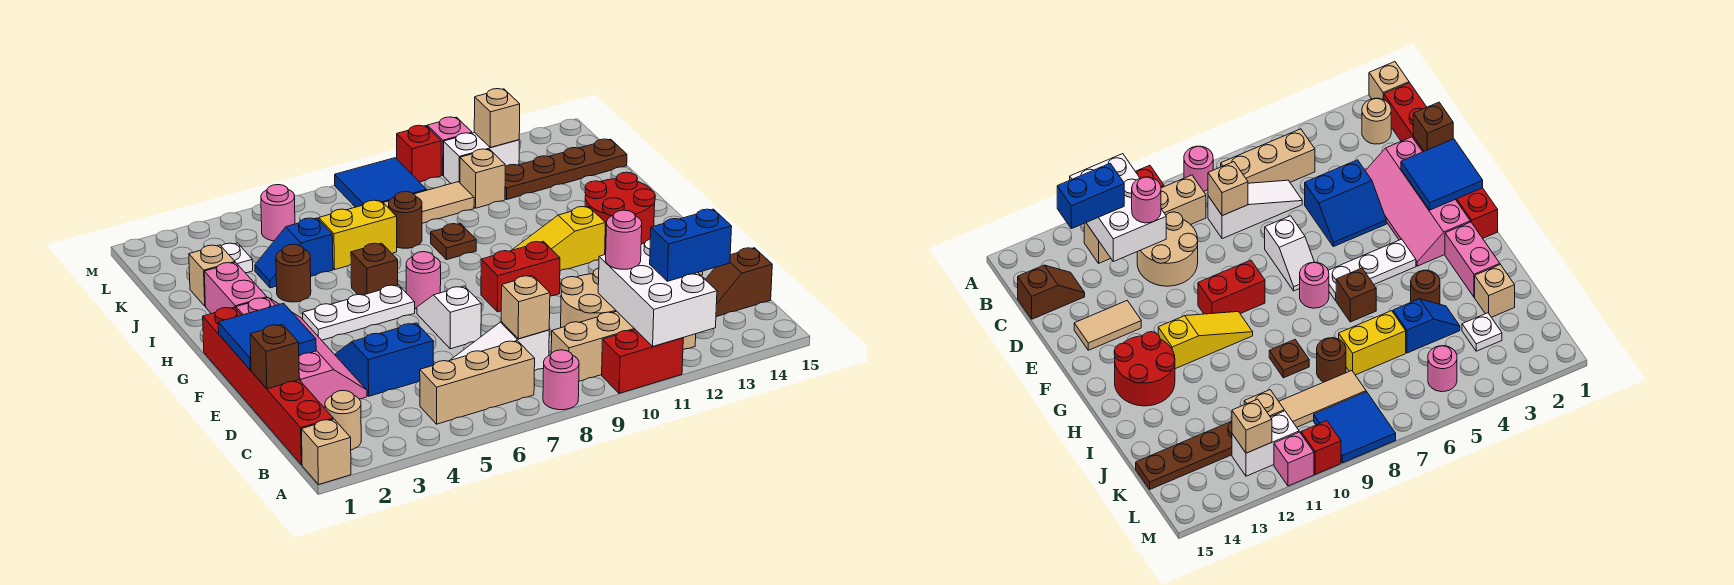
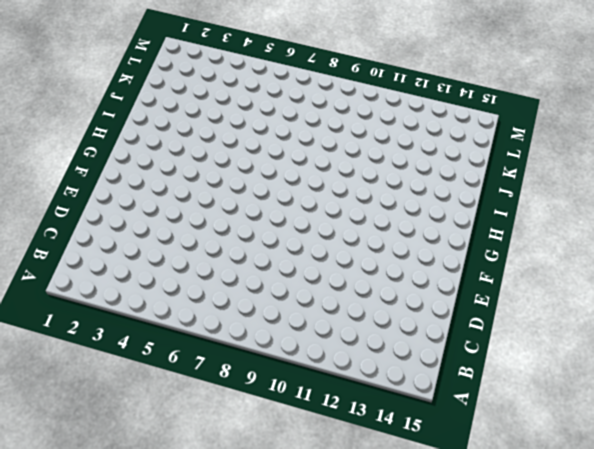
none -> tan 1x1 brick [302,419,351,485]
none -> pink 1x1 round brick [543,350,579,410]
none -> red 1x2 brick [602,330,683,393]
none -> red 1x6 brick [203,307,333,465]

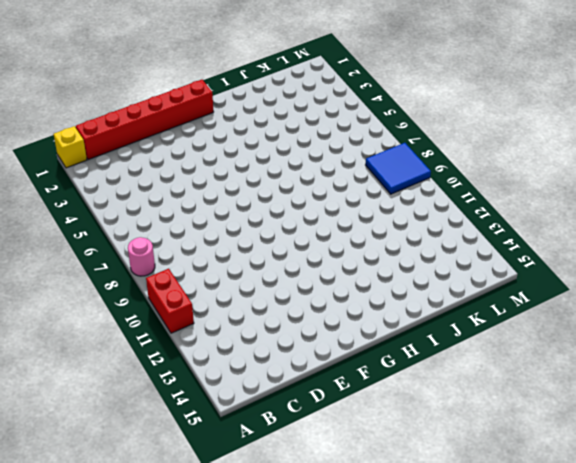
yellow 1x1 brick [54,126,87,168] -> tan 1x1 brick [302,419,351,485]
none -> tan 1x1 round brick [325,391,361,450]
none -> tan 1x3 brick [420,341,535,424]
none -> tan 1x4 brick [551,311,696,381]
none -> white 1x3 slope [451,322,549,371]

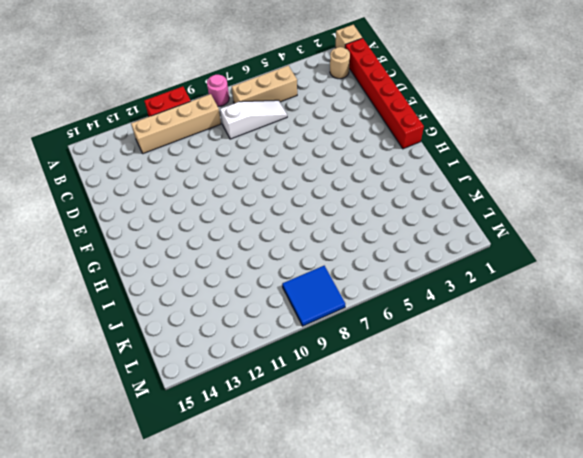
none -> tan 2x2 round brick [561,268,616,328]
none -> brown 1x2 slope [705,248,772,317]
none -> pink 2x4 slope [236,298,367,408]
none -> blue 2x2 slope [336,323,433,396]

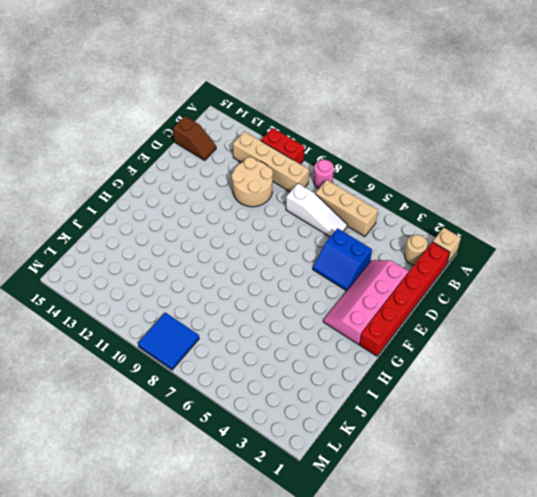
none -> white 1x2 slope [417,286,481,349]
none -> tan 1x2 tile [1074,301,1141,350]
none -> red 1x2 brick [481,241,560,312]
none -> white 1x3 plate [303,285,415,340]

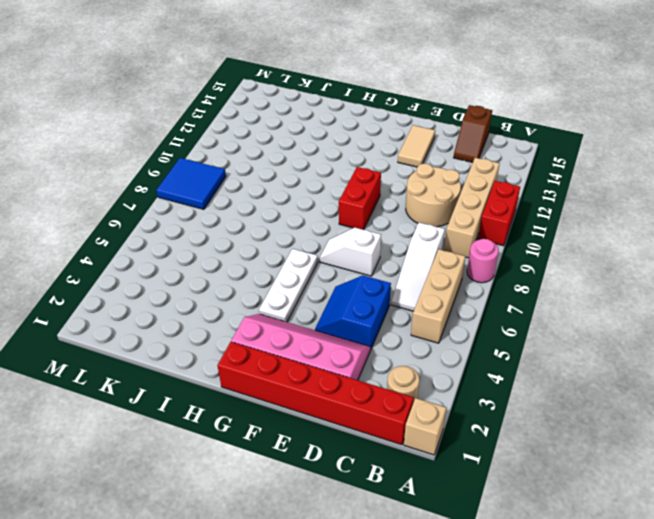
none -> pink 1x1 round brick [406,252,441,309]
none -> yellow 1x3 slope [512,207,605,271]
none -> red 2x2 round brick [585,172,655,250]
none -> pink 1x2 brick [204,262,267,314]

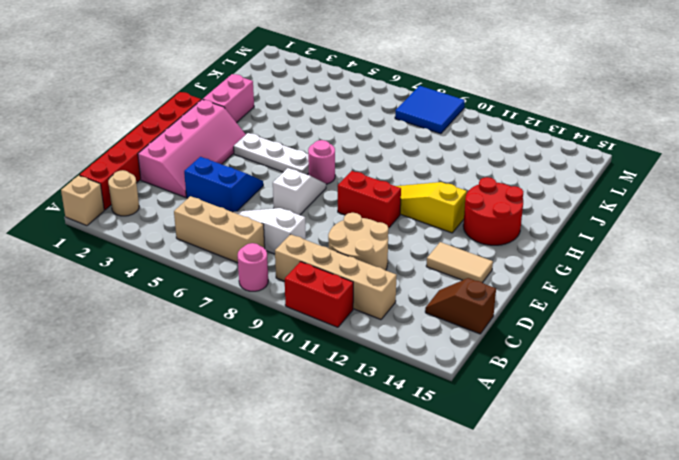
none -> brown 1x1 brick [351,243,398,295]
none -> brown 1x1 round brick [276,244,311,302]
none -> brown 1x1 plate [431,224,476,260]
none -> tan 1x1 brick [189,245,235,306]

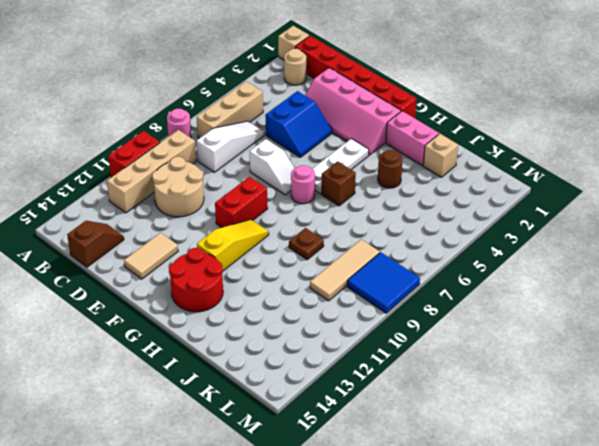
none -> blue 1x2 slope [255,218,333,288]
none -> yellow 1x2 brick [319,200,397,269]
none -> brown 1x1 round brick [389,192,422,248]
none -> white 1x1 plate [221,243,253,273]

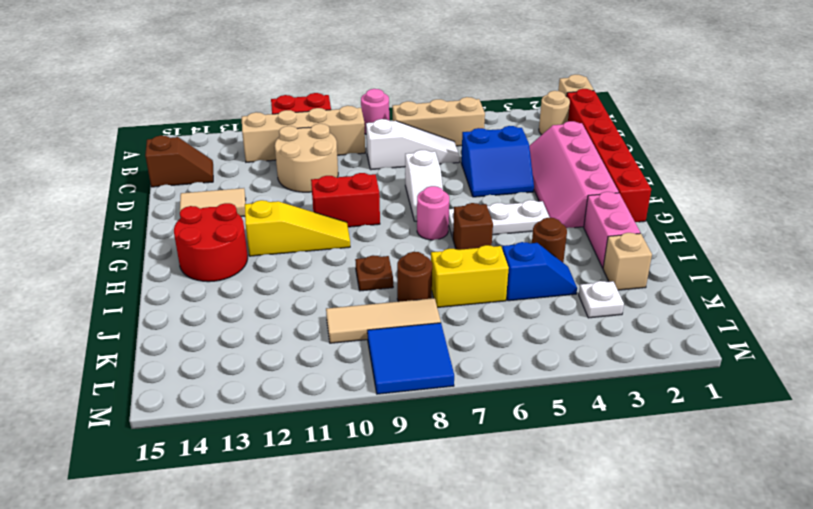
none -> tan 1x1 brick [460,149,505,208]
none -> brown 1x4 plate [505,139,627,199]
none -> pink 1x1 round brick [261,185,295,241]
none -> white 1x2 brick [444,133,519,184]

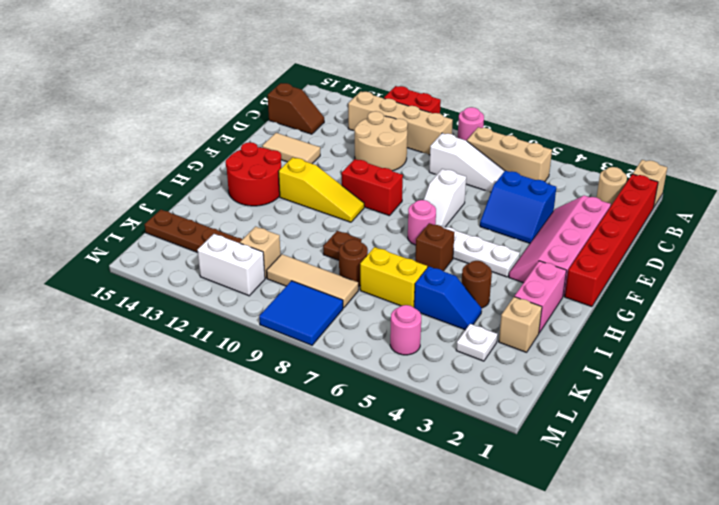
none -> red 1x1 brick [397,125,441,182]
none -> pink 1x1 brick [427,117,472,175]
none -> white 2x3 brick [598,239,717,346]
none -> tan 1x1 brick [501,276,550,339]

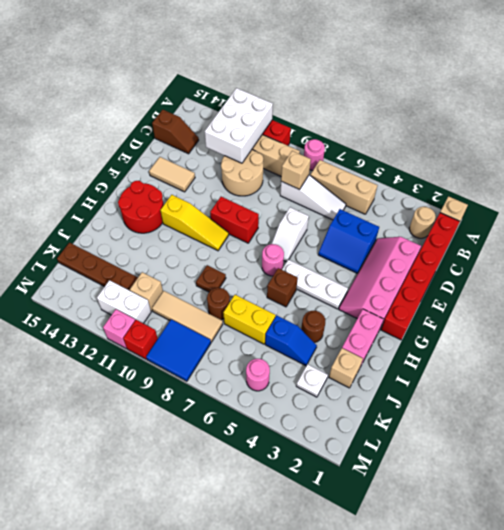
none -> brown 1x1 brick [250,325,299,389]
none -> blue 2x2 tile [218,303,316,370]
none -> tan 1x1 brick [474,89,520,148]
none -> blue 1x2 brick [650,209,732,281]

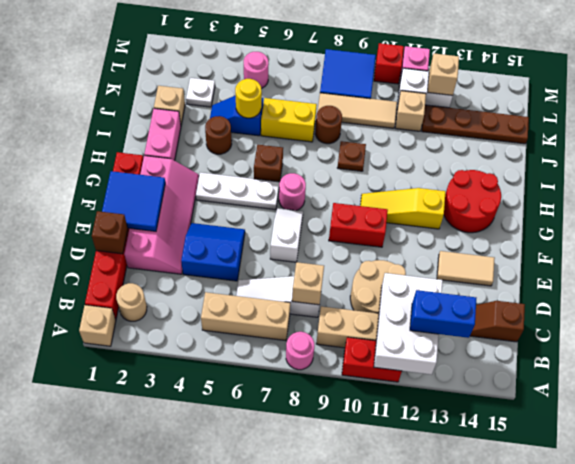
yellow 1x1 round brick [235,79,262,118] -> none
none -> pink 1x1 round brick [606,210,642,269]

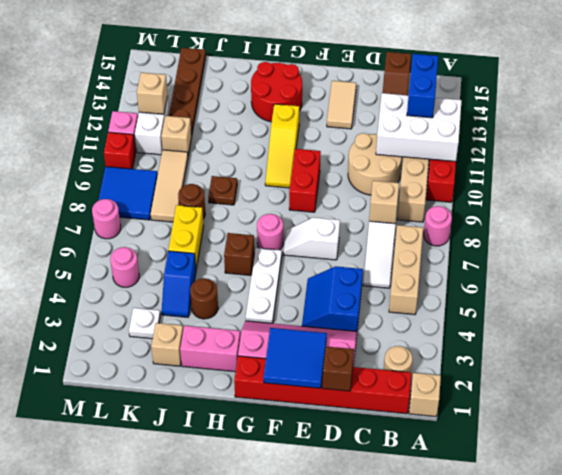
pink 1x1 round brick [92,199,121,239] -> pink 1x1 round brick moved to [606,210,642,269]

